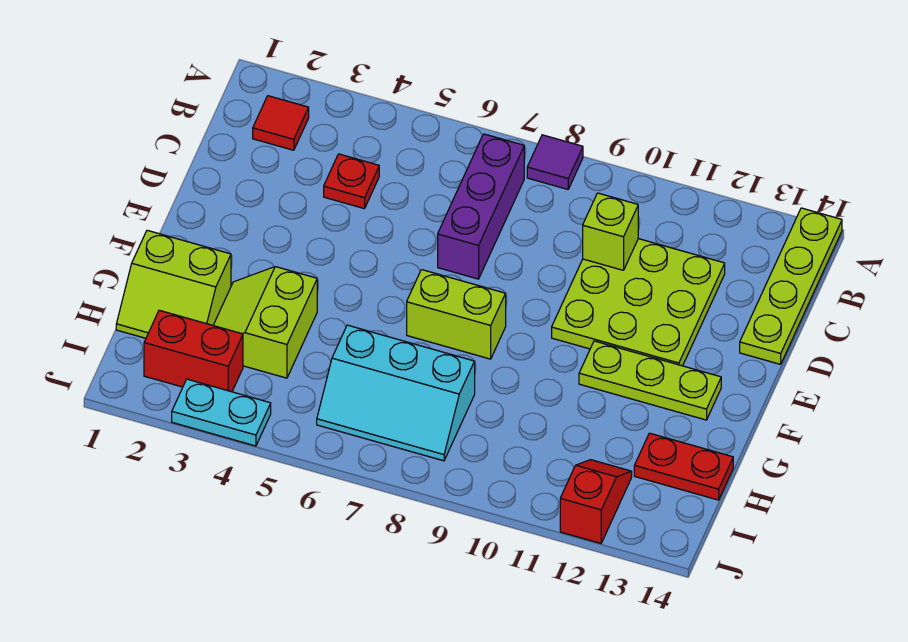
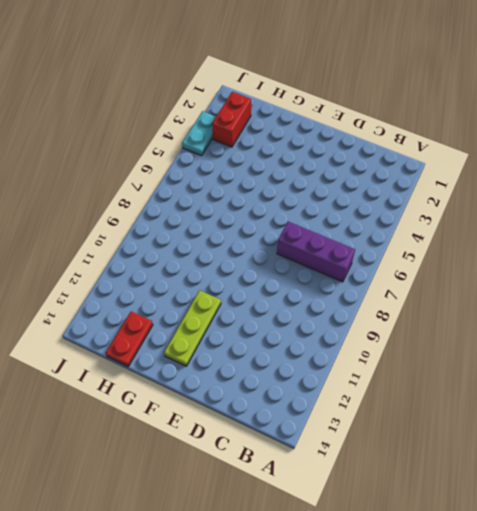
none -> purple 1x1 tile [527,135,583,189]
none -> lime 1x4 plate [740,208,842,364]
none -> red 1x1 tile [253,96,309,150]

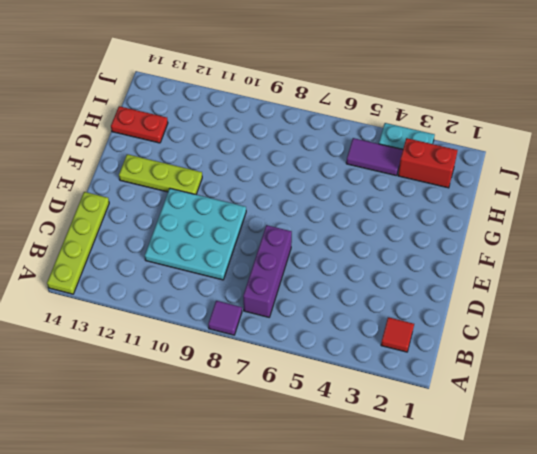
cyan 3x3 plate [145,188,246,280] -> lime 3x3 plate [552,239,725,366]
purple 1x2 tile [346,138,403,175] -> none
none -> red 1x1 plate [324,154,379,209]
none -> lime 1x2 brick [407,270,506,359]
none -> lime 2x2 slope [116,230,231,338]

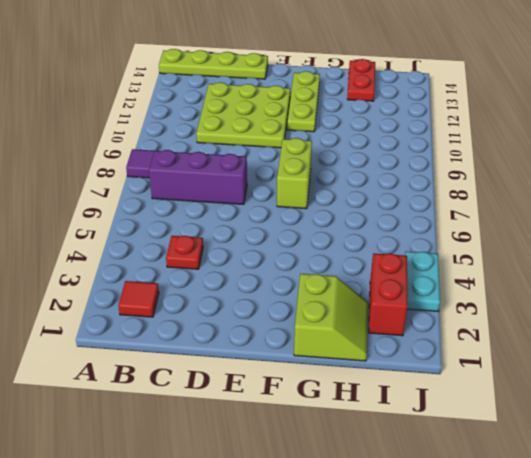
none -> lime 2x2 slope [213,267,317,378]
none -> cyan 2x3 slope [317,325,475,461]
none -> red 1x2 slope [560,460,632,543]

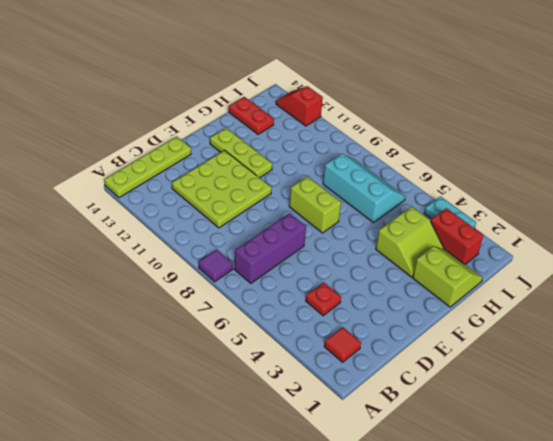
red 1x2 slope [276,86,323,126] -> red 1x2 slope turned to [560,460,632,543]
none -> lime 1x1 brick [583,193,638,270]

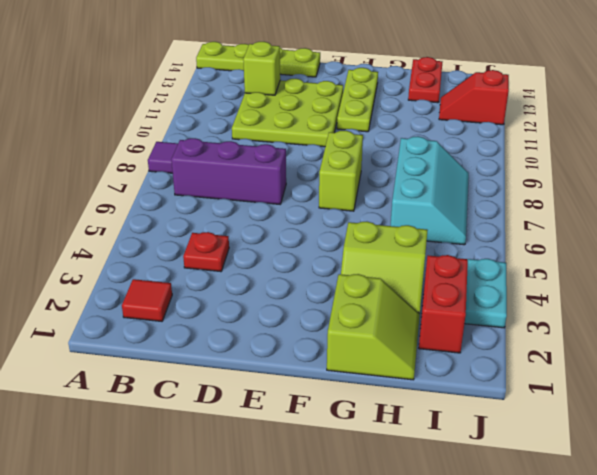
lime 1x1 brick [243,42,280,95] -> lime 1x1 brick moved to [583,193,638,270]

